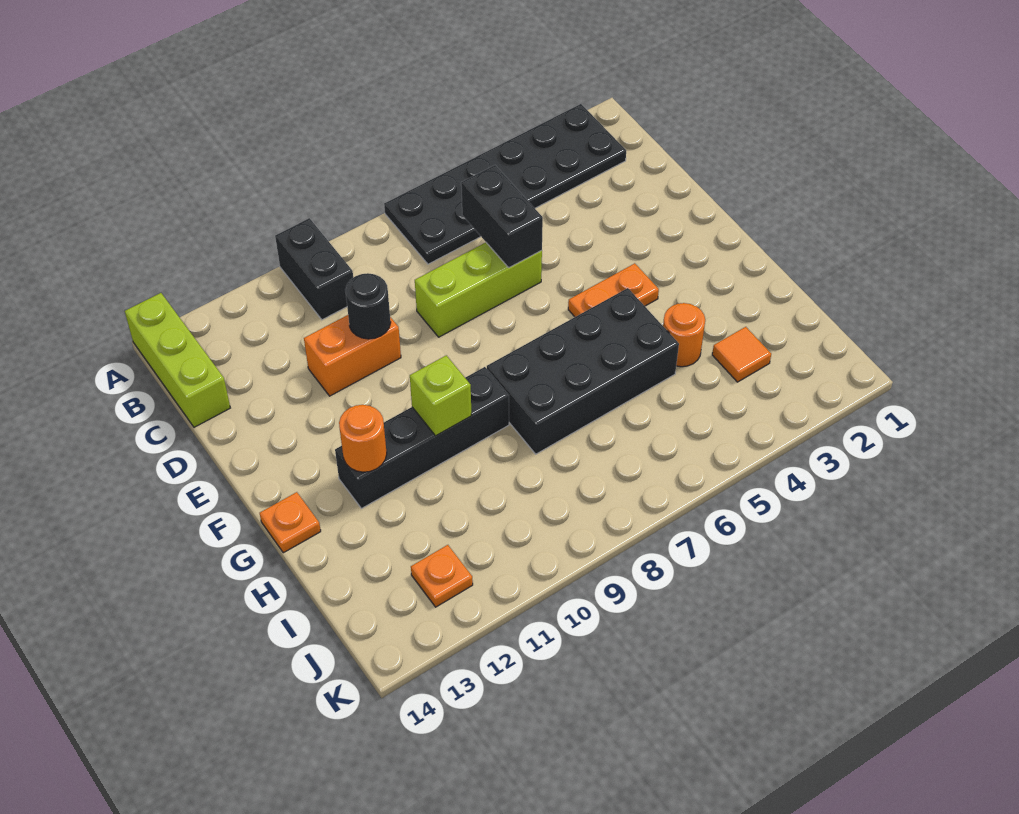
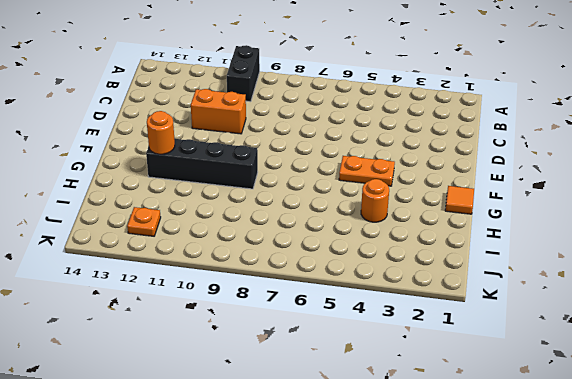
orange 1x1 tile [445,186,474,214] -> orange 1x1 tile moved to [712,327,771,382]
none -> black 2x6 plate [384,104,626,264]
none -> lime 1x3 brick [125,293,230,427]
none -> lime 1x3 brick [415,243,542,337]

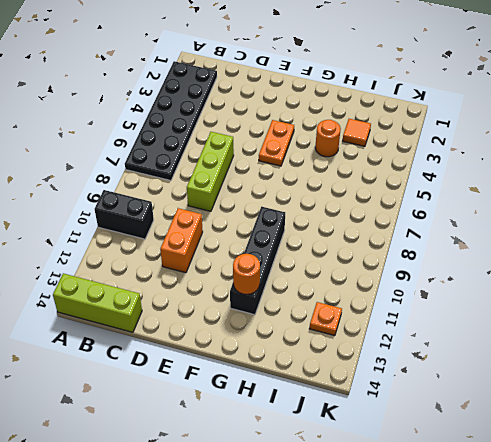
none -> black 2x4 brick [487,288,679,454]
none -> orange 1x1 plate [260,492,321,553]
none -> black 1x2 brick [461,165,543,268]

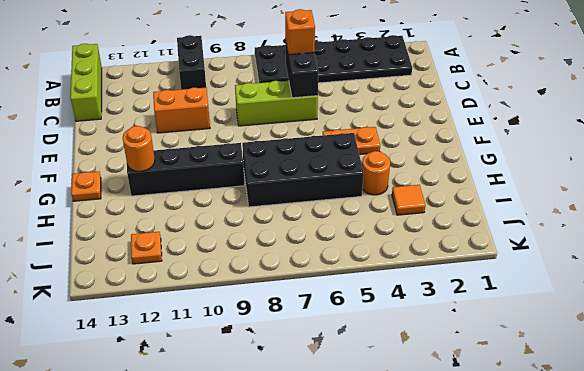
orange 1x1 brick [285,9,315,55] -> none
none -> black 1x1 round brick [345,273,391,339]
none -> lime 1x1 brick [410,355,472,436]

